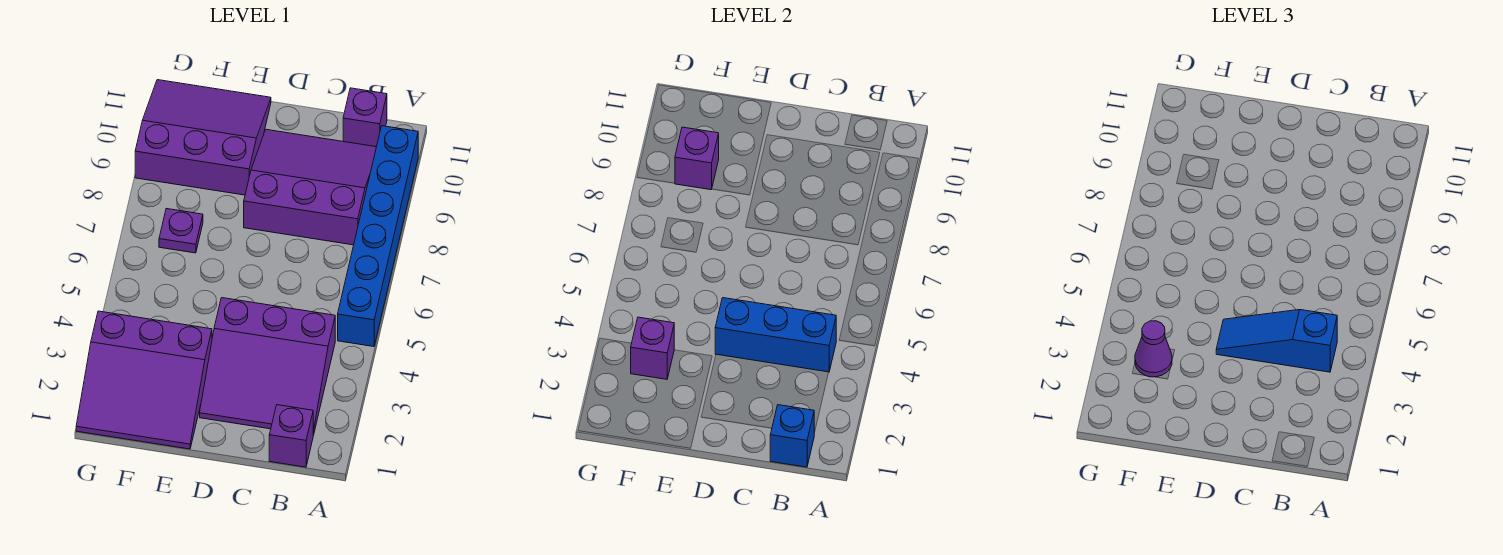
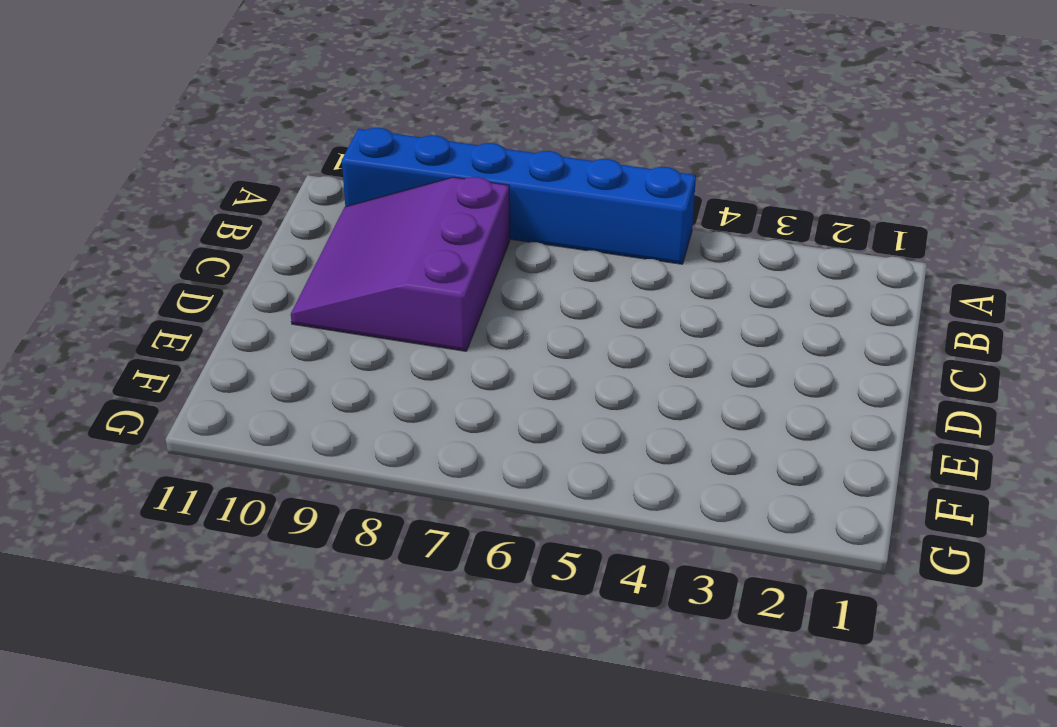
none -> purple 1x1 brick [269,405,313,467]
none -> purple 3x3 slope [200,298,335,435]
none -> purple 1x1 brick [343,88,387,147]

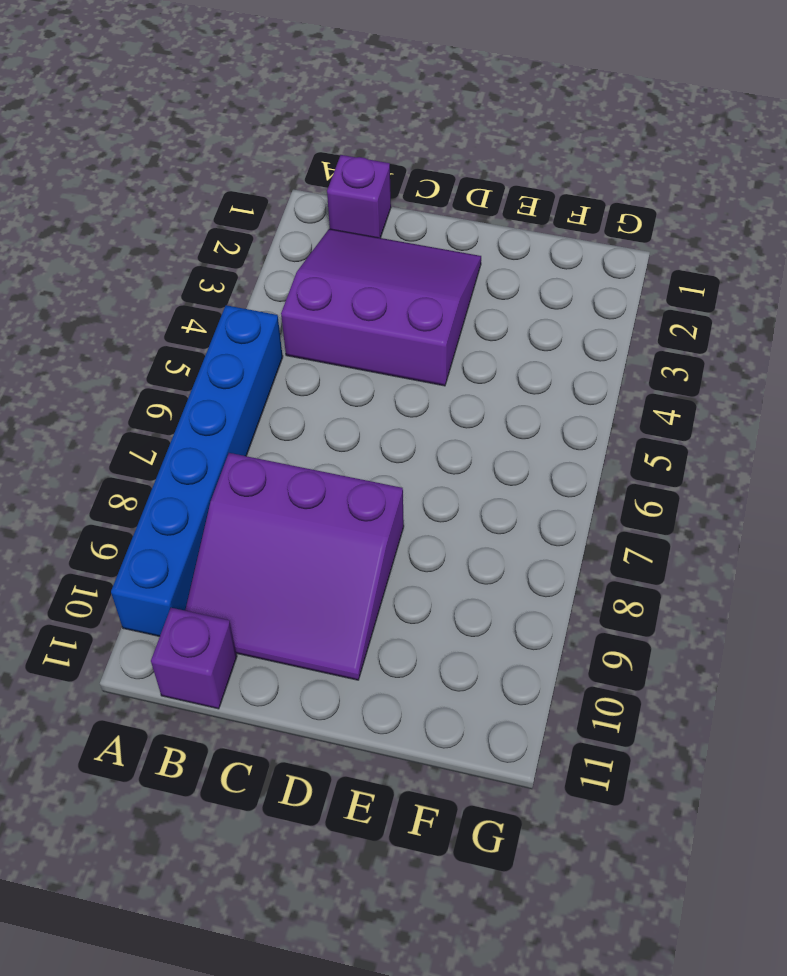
none -> purple 3x3 slope [76,311,212,449]
none -> purple 3x3 slope [135,80,271,195]
none -> purple 1x1 plate [159,209,203,253]

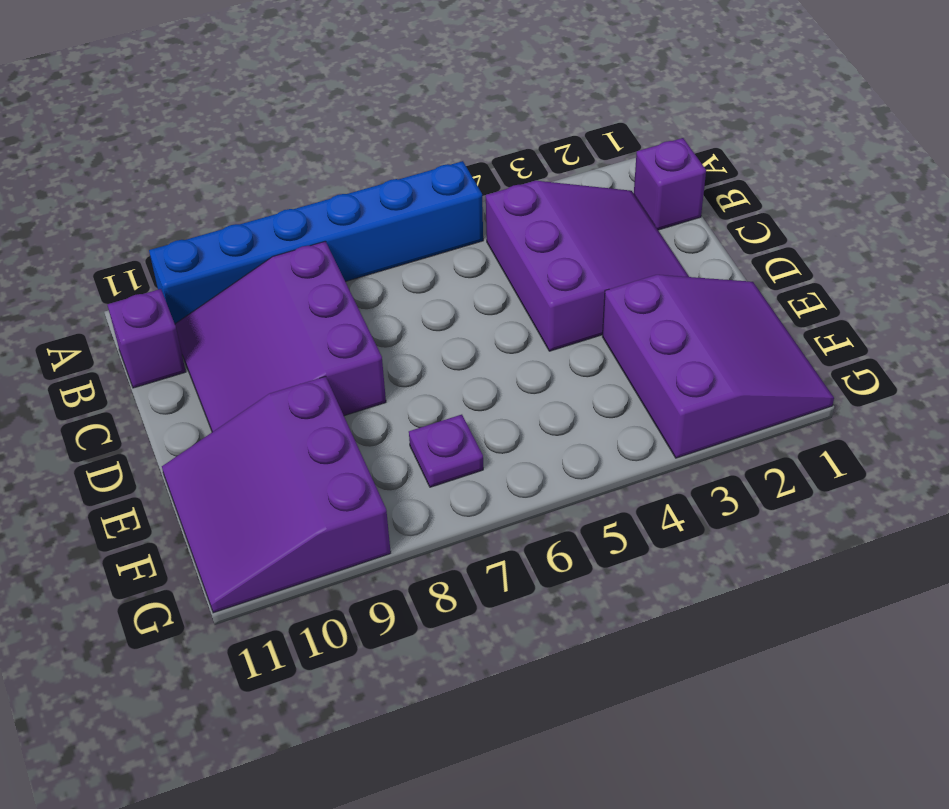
none -> blue 1x1 brick [770,405,814,467]
none -> blue 1x3 brick [715,298,836,372]
none -> purple 1x1 brick [631,317,674,379]

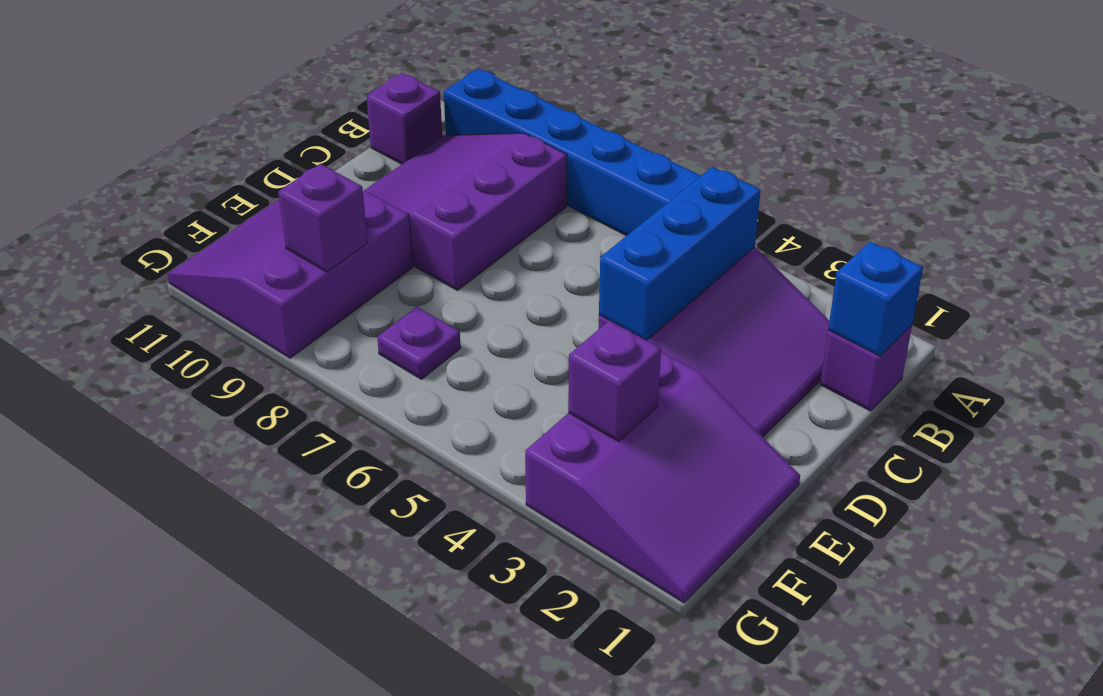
none -> blue 1x3 slope [1216,310,1337,372]
none -> purple 1x1 cone [1135,321,1172,377]

